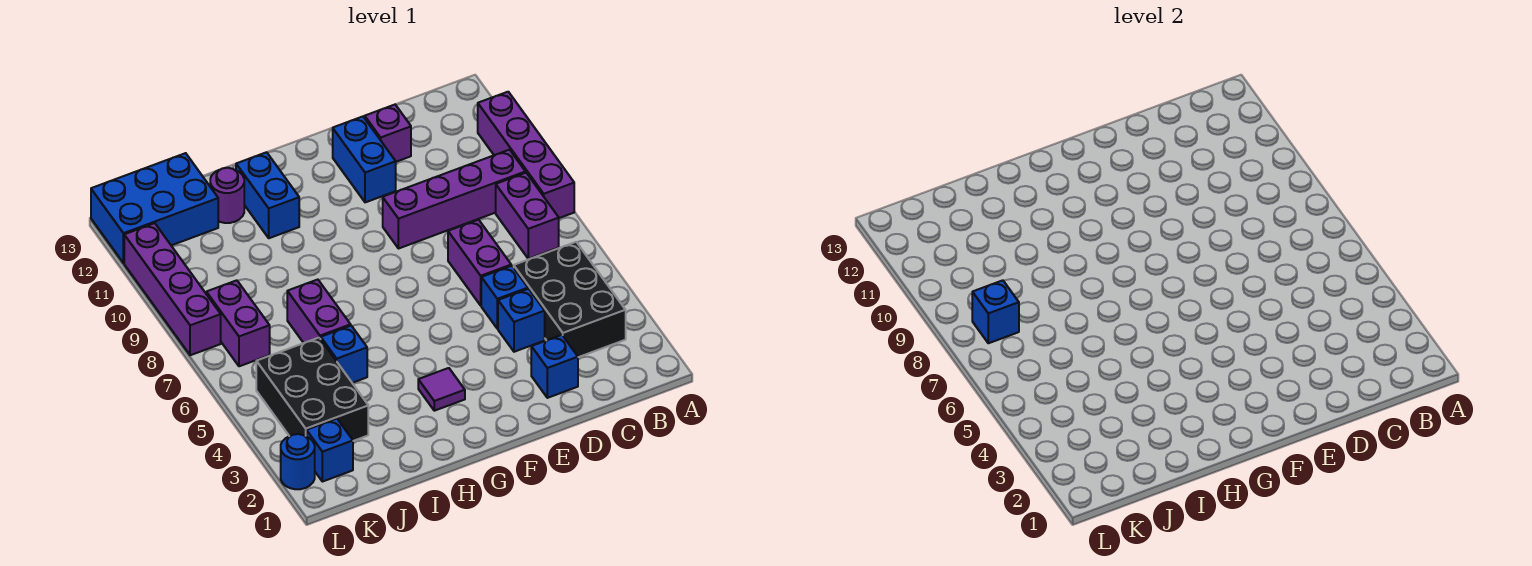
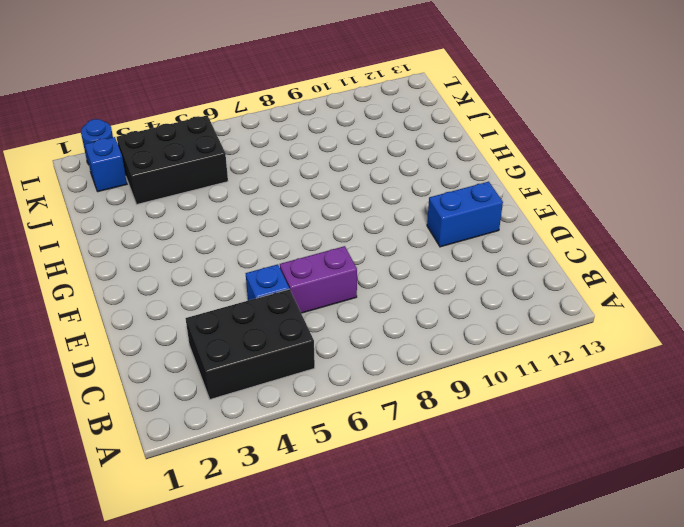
none -> purple 1x4 brick [478,92,574,218]
none -> purple 1x2 brick [496,173,559,259]
none -> purple 1x4 brick [383,150,525,249]

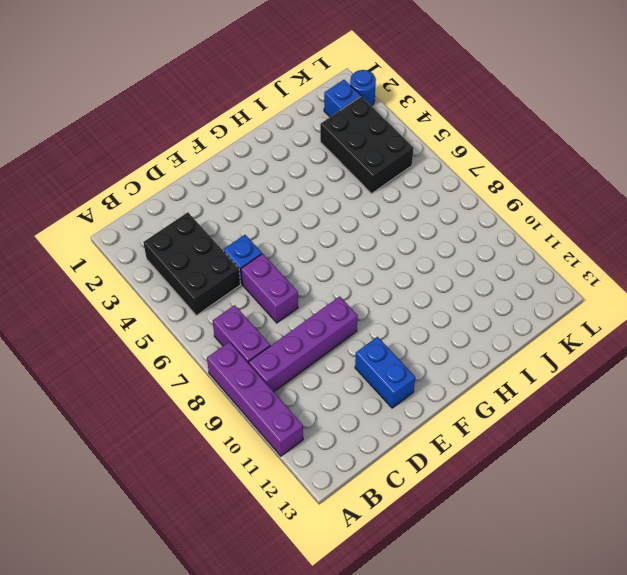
none -> blue 1x1 brick [531,335,578,398]
none -> blue 1x1 brick [498,289,545,352]
none -> purple 1x1 brick [365,105,411,162]

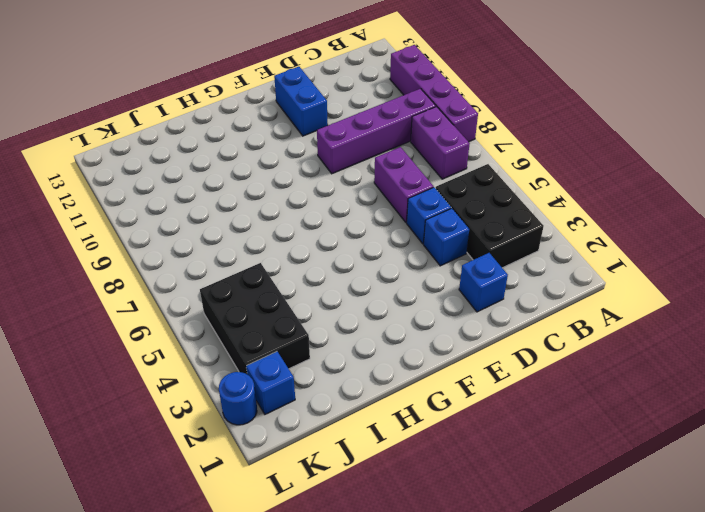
none -> purple 1x1 brick [365,105,411,162]
none -> purple 1x1 tile [418,368,465,411]
none -> blue 1x2 brick [236,152,299,238]

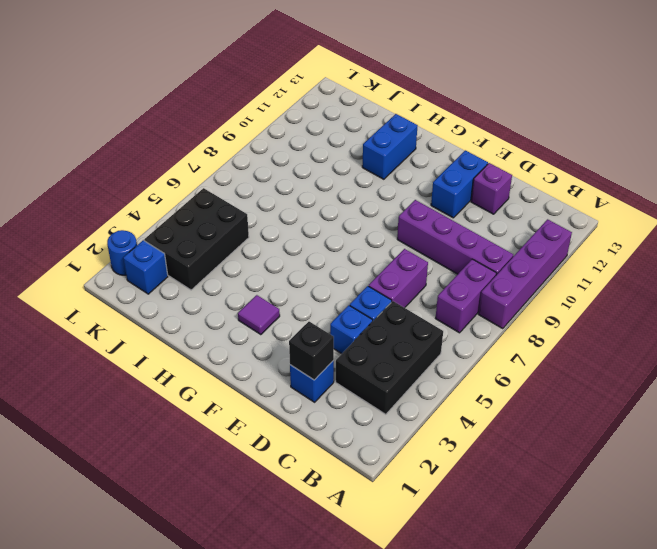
black 1x1 brick [289,322,334,380] -> none
none -> blue 1x1 brick [321,326,367,383]
none -> purple 1x2 brick [287,280,351,343]
none -> purple 1x1 round brick [210,168,244,223]

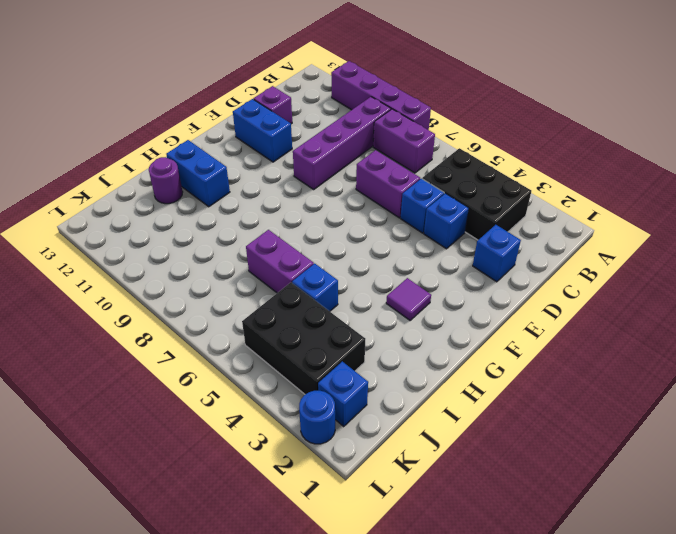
none -> blue 2x3 brick [91,153,218,263]
none -> purple 1x2 brick [206,280,270,366]
none -> purple 1x4 brick [124,223,221,355]

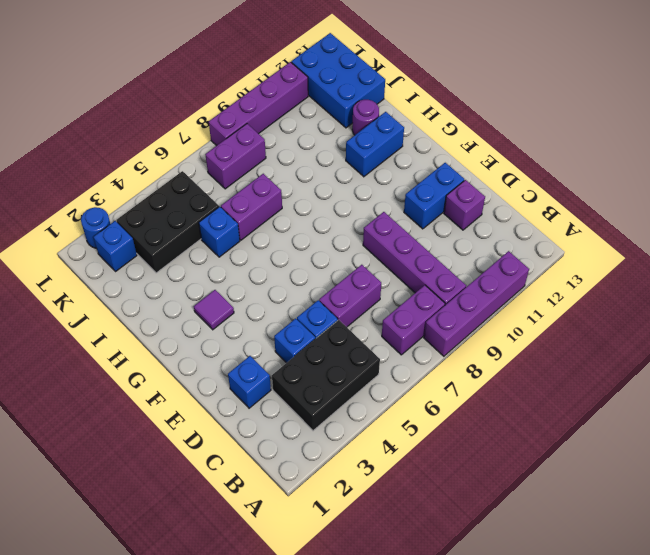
none -> blue 1x1 brick [972,280,1019,343]

